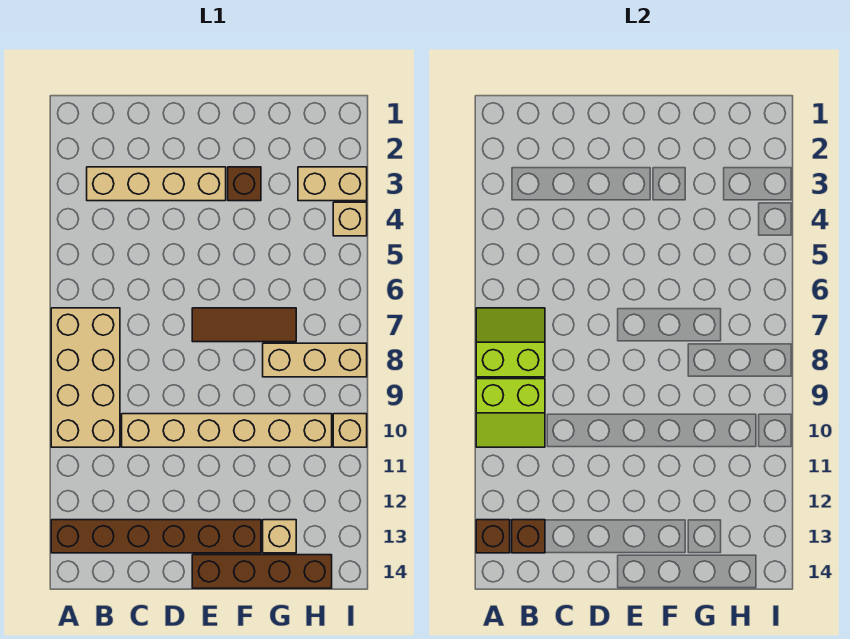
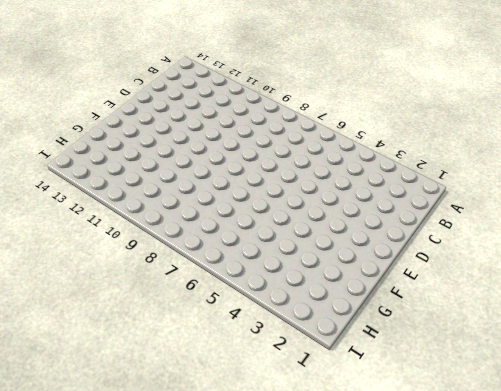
none -> tan 2x4 brick [51,308,120,447]
none -> brown 1x6 brick [51,520,261,553]
none -> tan 1x4 brick [87,167,226,201]

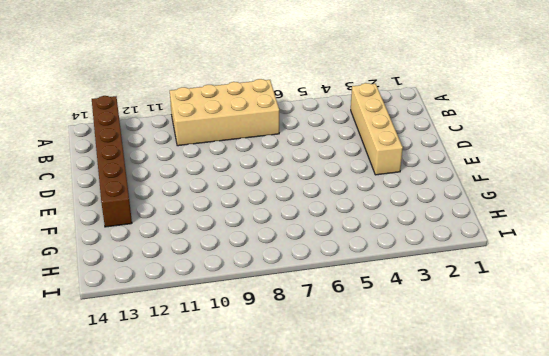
none -> tan 1x6 brick [122,414,332,447]
none -> brown 1x3 tile [192,308,296,342]
none -> brown 1x4 brick [192,555,332,588]

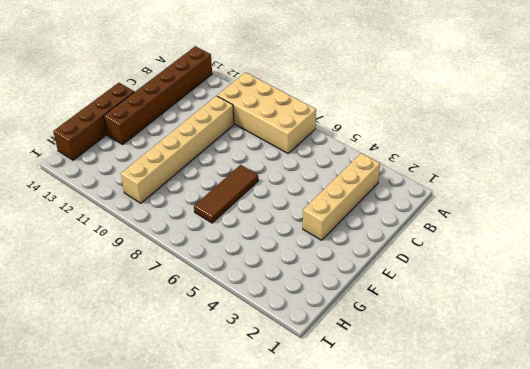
none -> brown 1x1 brick [228,167,261,201]
none -> tan 1x3 brick [263,343,367,377]
none -> tan 1x1 brick [263,520,296,553]

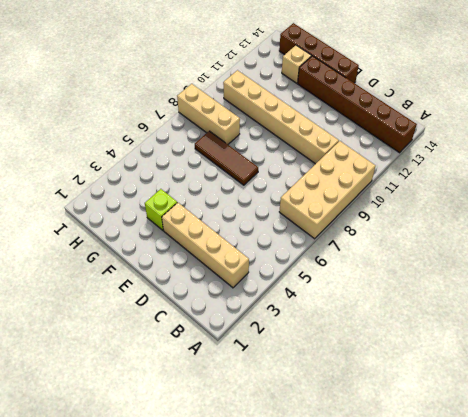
lime 1x1 brick [145,189,177,230] -> brown 1x1 brick [228,167,261,201]
none -> tan 1x2 brick [298,167,367,201]
none -> tan 1x1 brick [333,202,367,236]
none -> tan 1x1 brick [333,414,367,447]

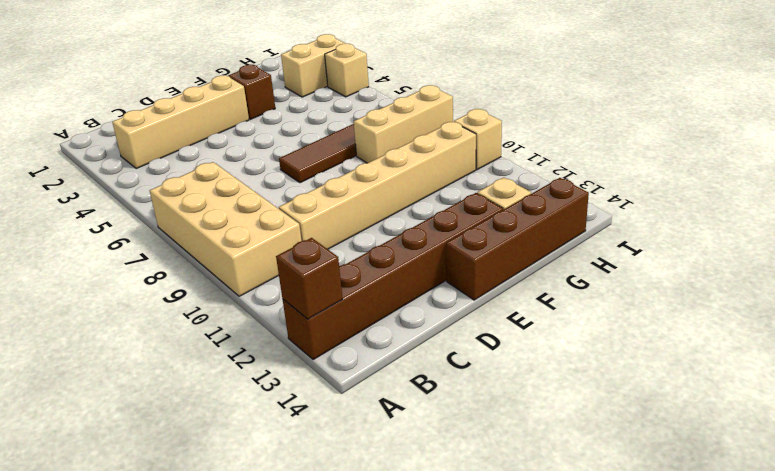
none -> lime 2x2 slope [476,308,545,377]
none -> lime 2x2 slope [476,379,545,447]
none -> brown 1x1 brick [512,520,545,553]

